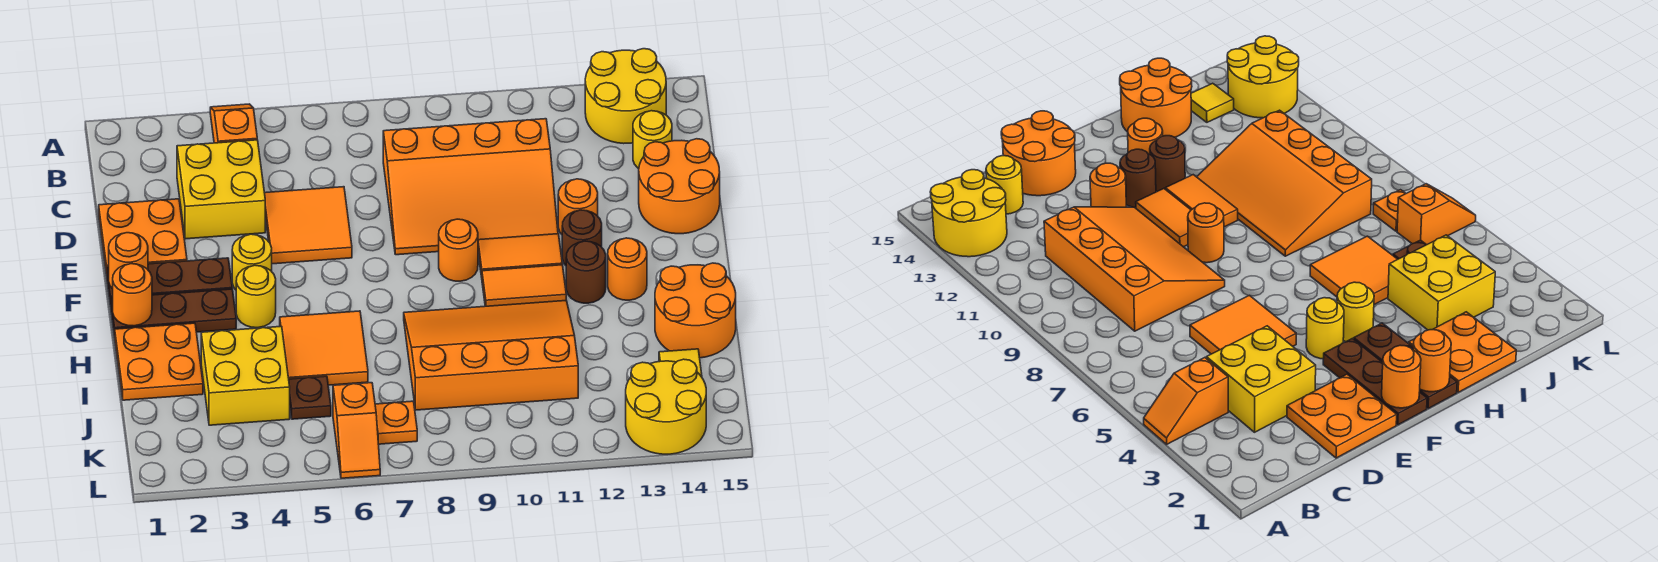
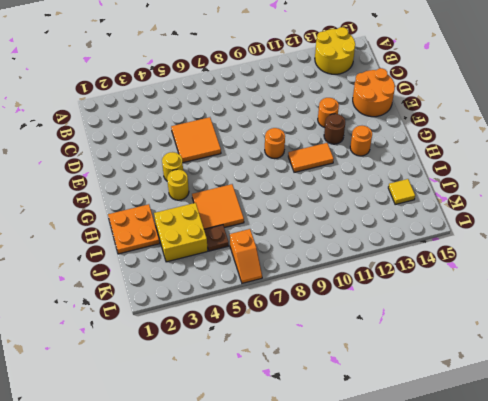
none -> orange 1x2 slope [210,104,257,143]
none -> yellow 2x2 brick [177,140,265,239]
none -> orange 3x4 slope [383,119,558,255]
none -> yellow 1x1 round brick [633,111,672,169]

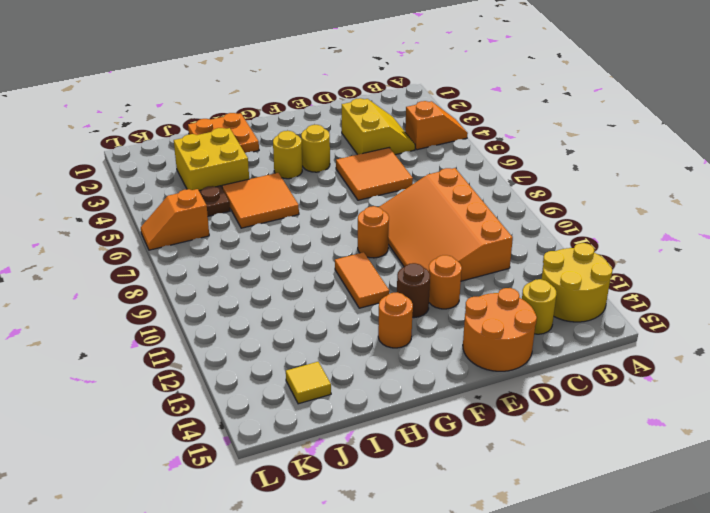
yellow 2x2 slope [342,98,415,155] -> yellow 2x2 brick [177,140,265,239]
none -> orange 2x2 plate [99,199,187,276]
none -> brown 1x3 plate [107,258,232,307]
none -> orange 1x2 tile [478,234,562,277]
none -> brown 1x3 plate [111,289,236,338]

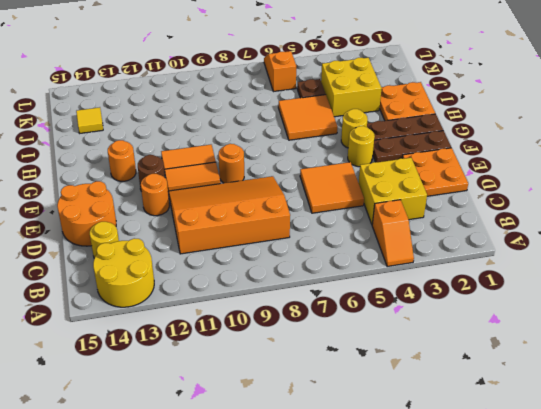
none -> brown 1x1 round brick [566,241,606,303]
none -> orange 3x4 slope [404,301,578,410]
none -> orange 2x2 round brick [655,263,736,358]
none -> orange 1x1 plate [375,401,417,444]

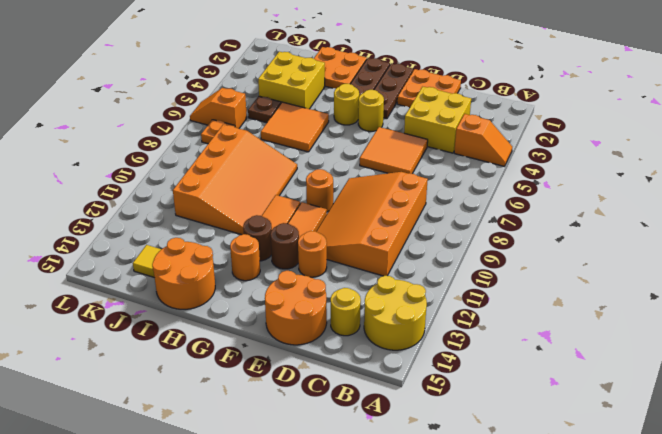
none -> yellow 2x2 round brick [626,359,706,454]
none -> orange 1x1 round brick [109,233,148,289]
none -> orange 1x1 round brick [113,264,152,326]

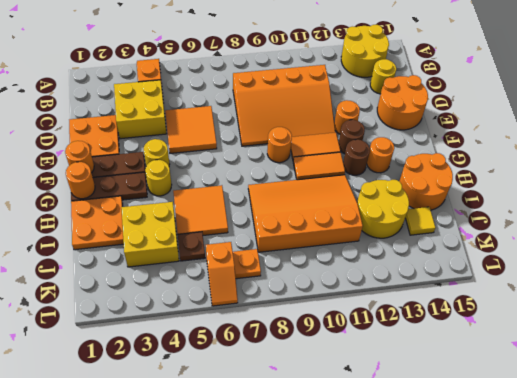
yellow 2x2 round brick [357,180,409,238] -> yellow 2x2 round brick moved to [626,359,706,454]

